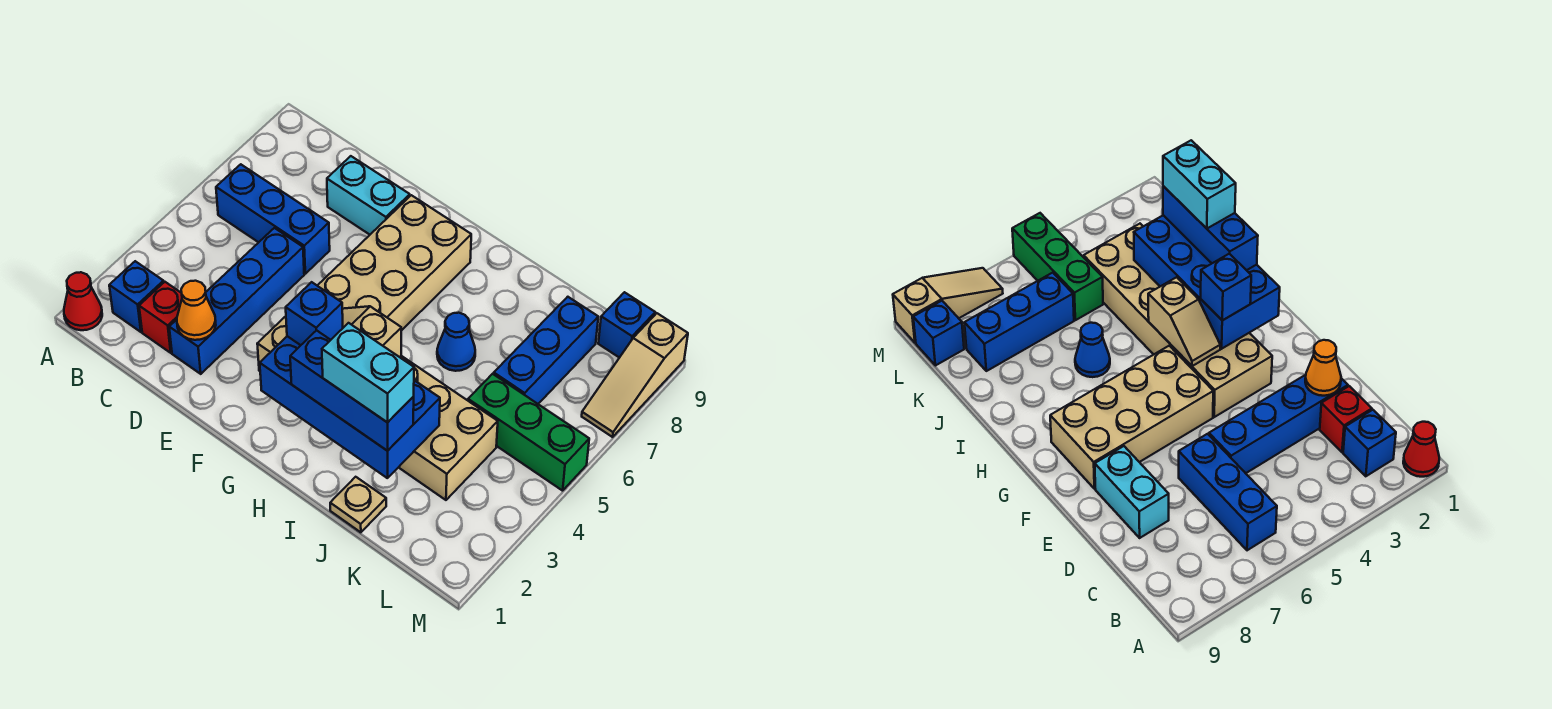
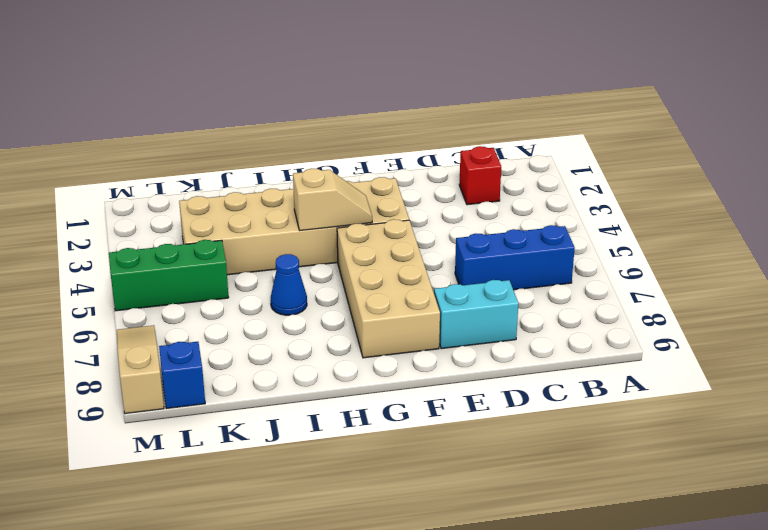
none -> red 1x1 cone [64,272,102,330]
none -> blue 1x1 brick [109,261,164,332]
none -> blue 1x4 brick [169,228,304,374]

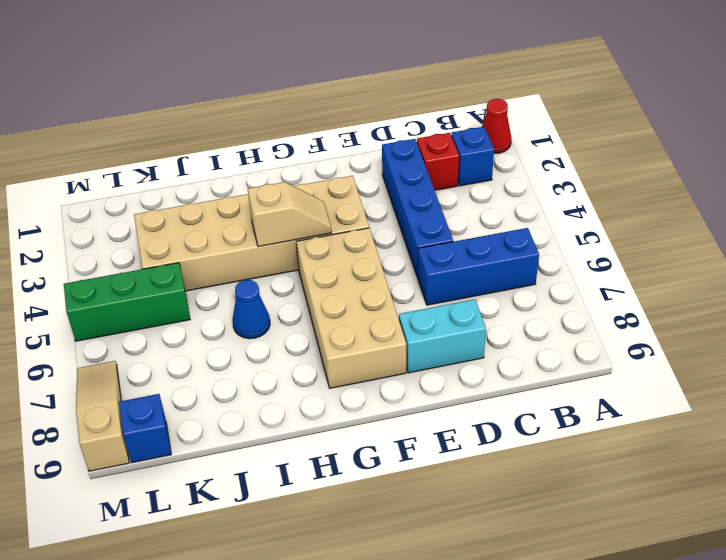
none -> tan 1x1 plate [330,477,386,532]
none -> blue 1x3 brick [494,297,598,404]
none -> orange 1x1 cone [177,281,216,340]

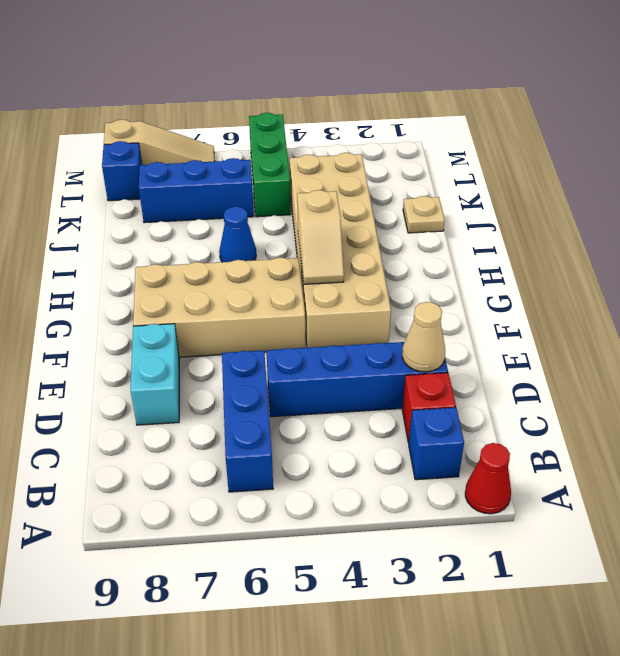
tan 1x1 cone [402,302,445,372] -> orange 1x1 cone [177,281,216,340]
none -> blue 2x4 brick [260,336,440,478]
none -> blue 1x1 brick [286,282,343,345]
none -> blue 1x3 brick [290,330,414,451]

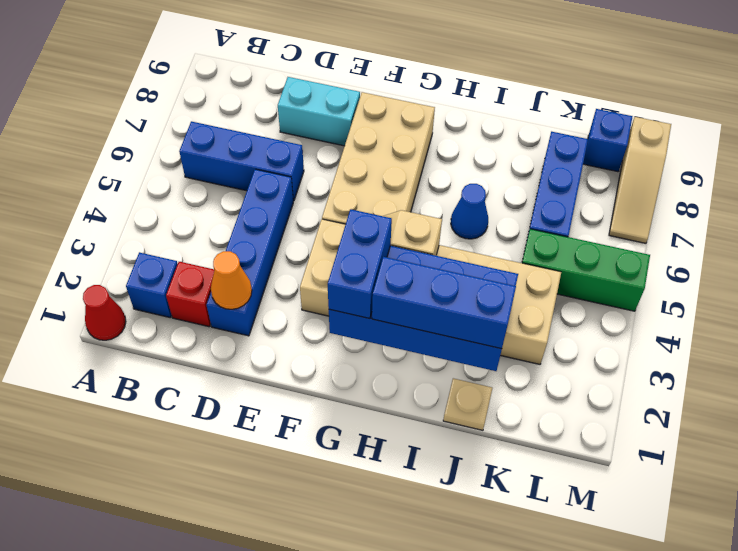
blue 1x2 brick [328,209,392,319] -> blue 1x1 brick [286,282,343,345]
none -> cyan 1x2 brick [322,323,414,423]

